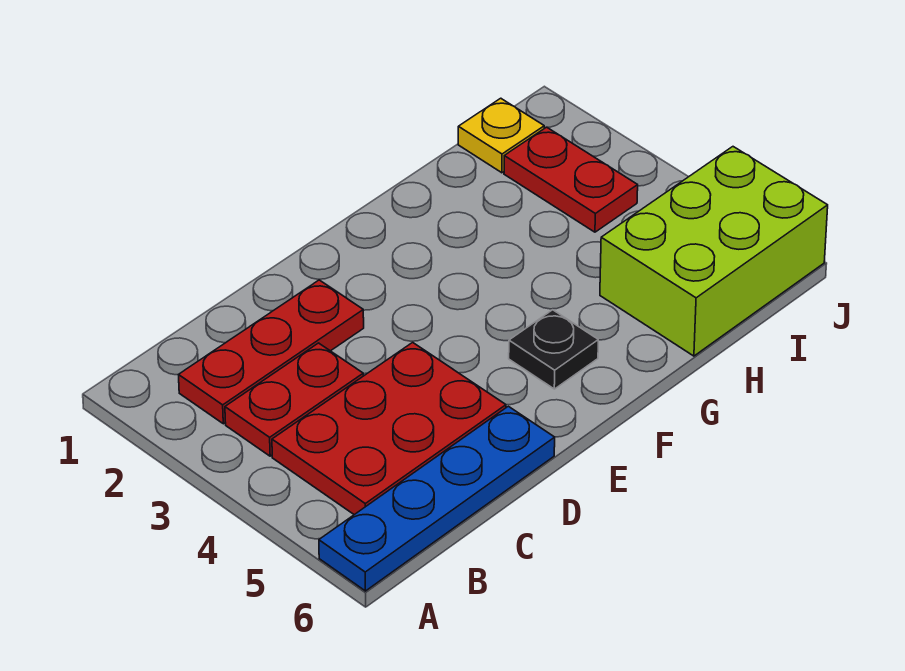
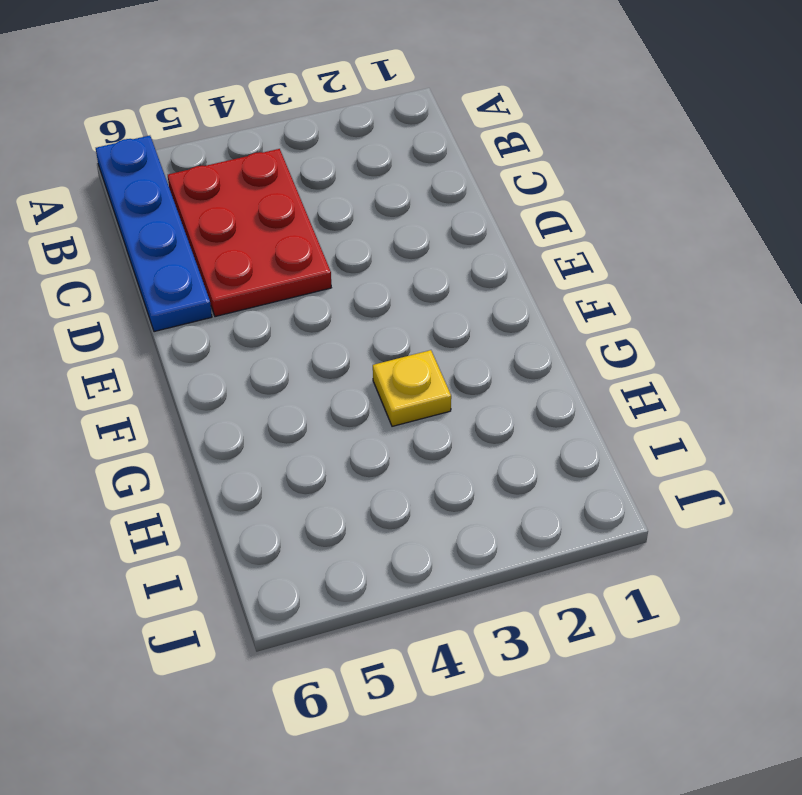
yellow 1x1 plate [373,350,451,426] -> yellow 1x1 plate moved to [458,98,544,173]
none -> red 1x3 plate [179,280,364,424]
none -> red 1x2 plate [225,343,363,456]

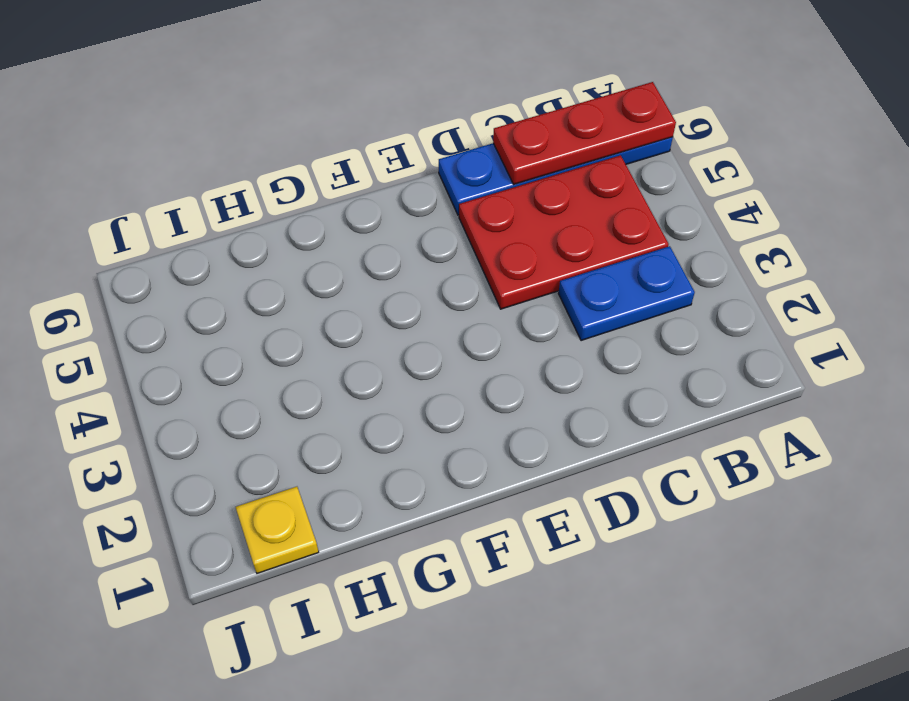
red 1x3 plate [493,82,676,184] -> red 1x3 plate moved to [179,280,364,424]
blue 1x2 plate [558,246,695,341] -> red 1x2 plate [225,343,363,456]
none -> black 1x1 plate [509,310,598,389]
none -> lime 2x3 brick [600,147,828,356]

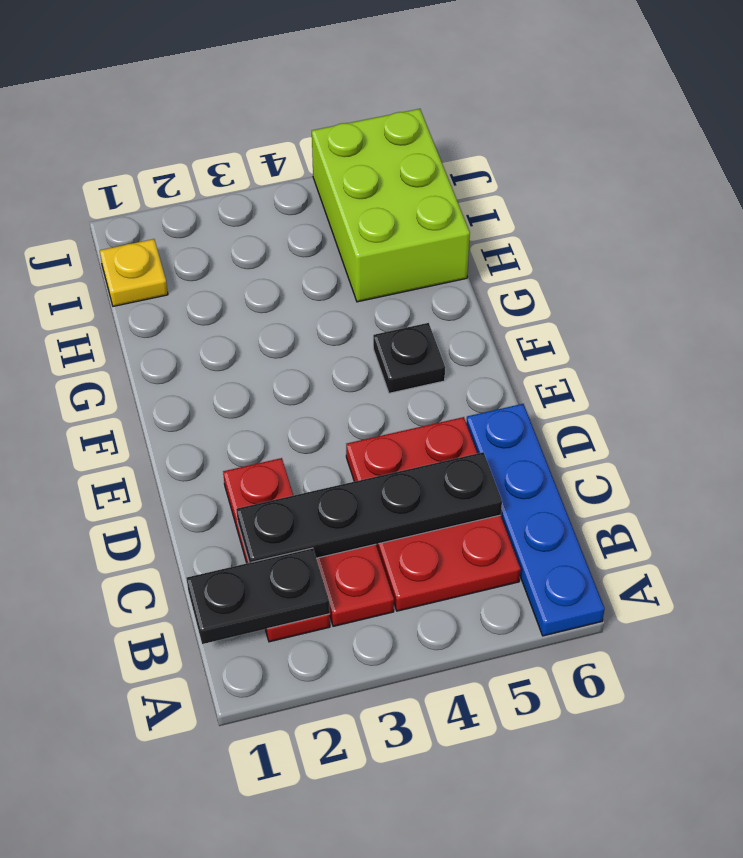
black 1x2 plate [187,548,330,644] -> none
black 1x4 plate [236,452,502,563] -> none
none -> red 1x2 plate [504,127,638,232]

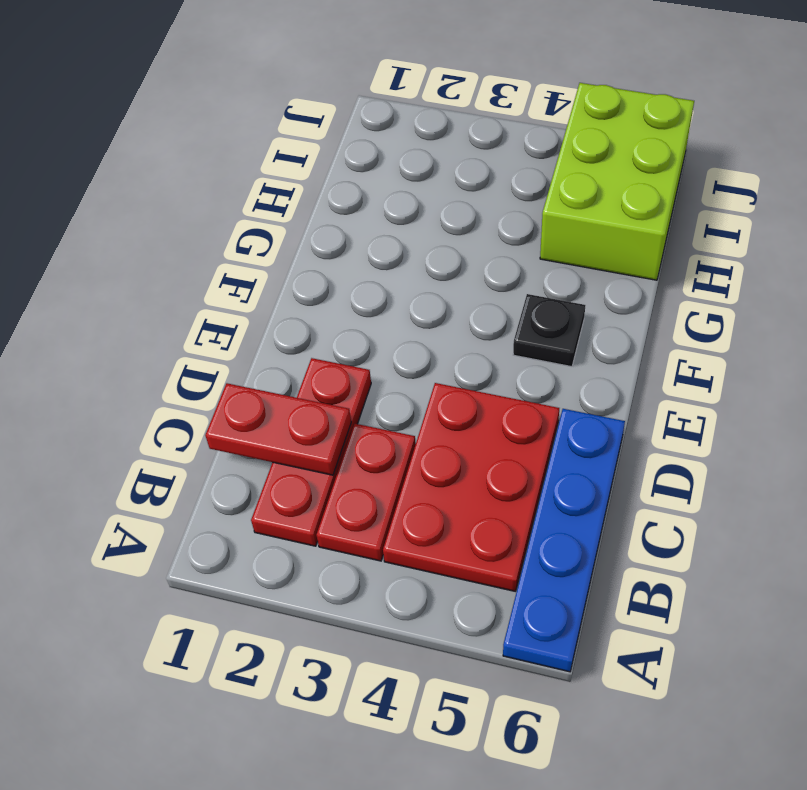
red 1x2 plate [205,383,351,475] -> red 1x2 plate moved to [504,127,638,232]
none -> yellow 1x1 plate [458,98,544,173]

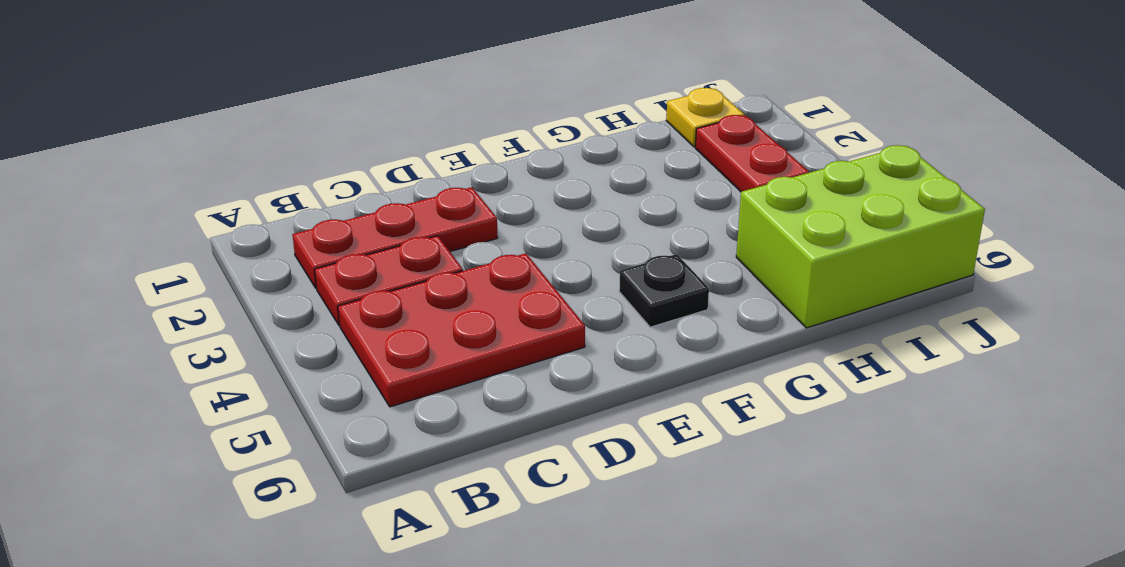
none -> blue 1x4 plate [319,406,555,591]

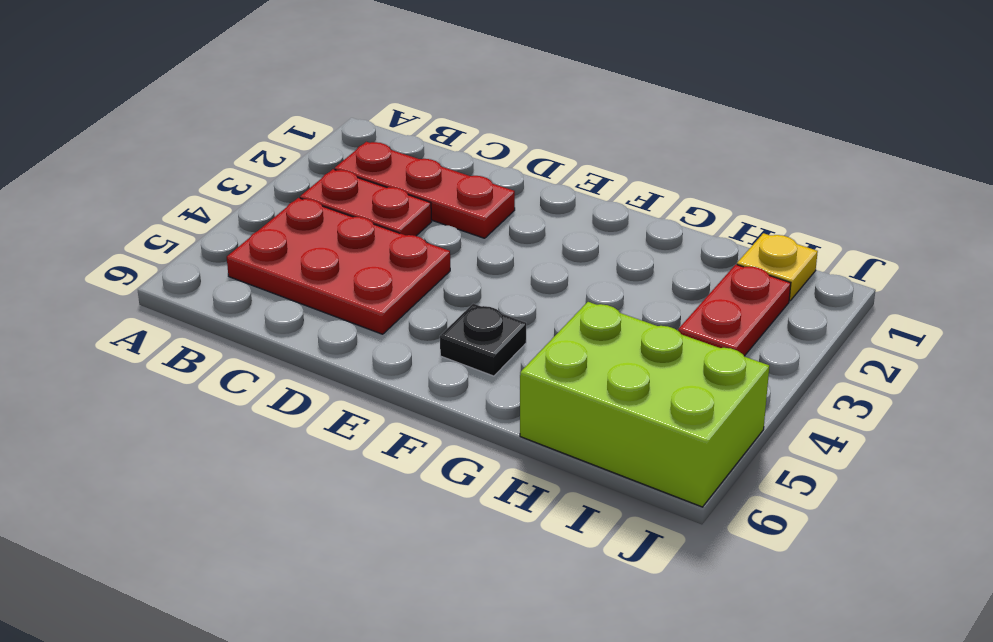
none -> blue 1x4 plate [319,406,555,591]

